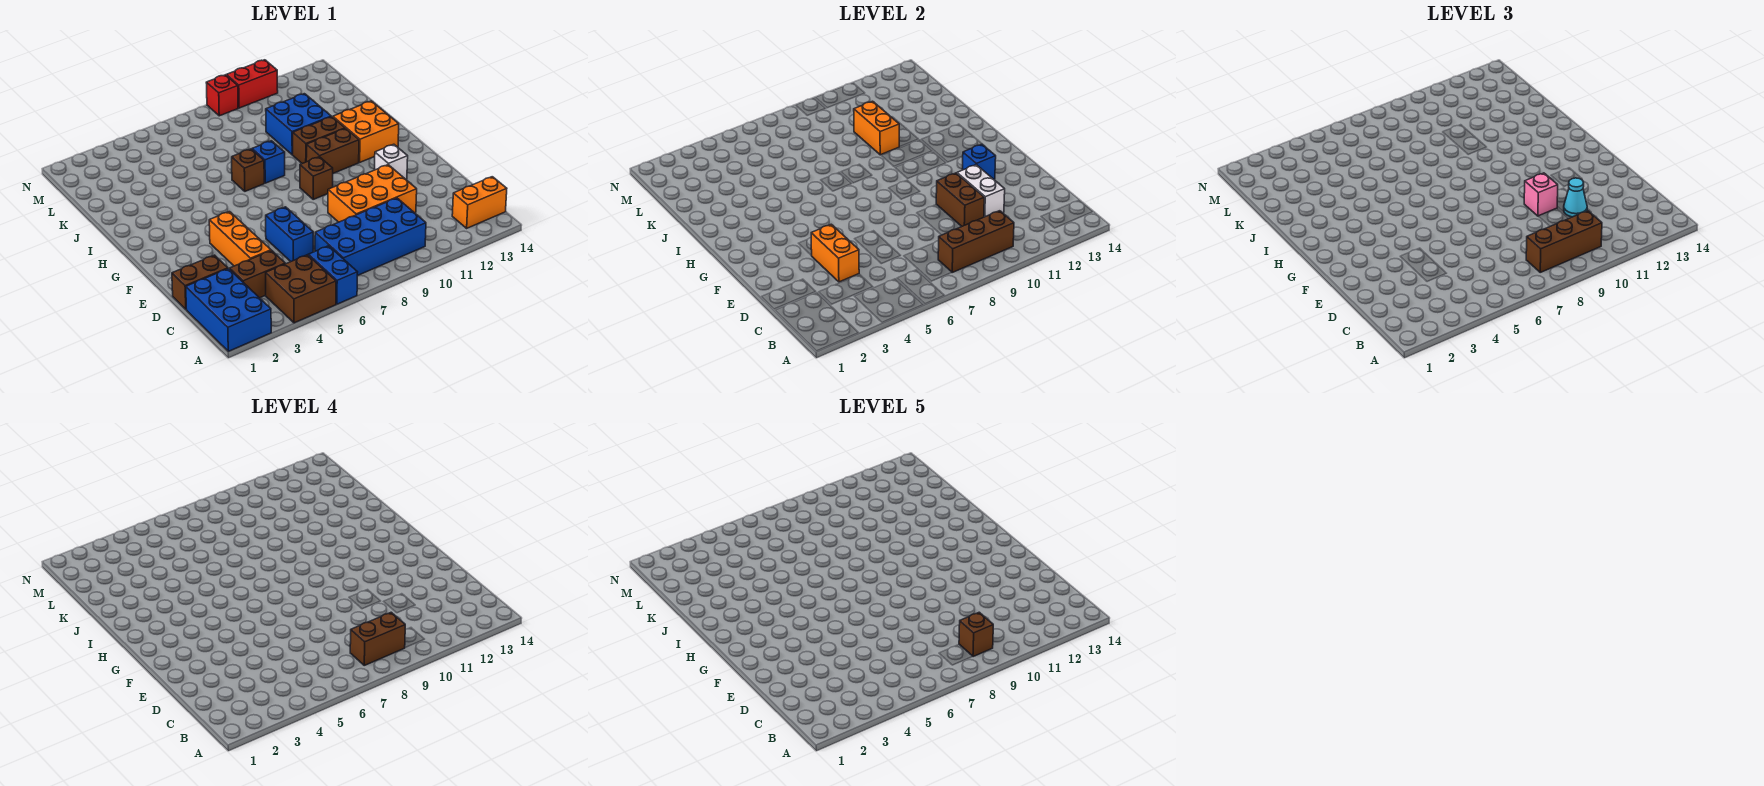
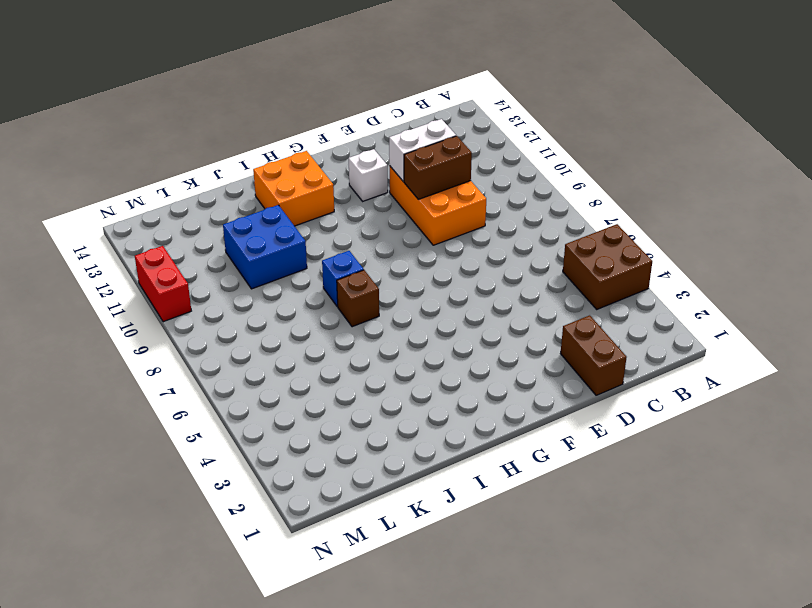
none -> blue 2x3 brick [186,269,271,351]
none -> blue 1x2 brick [308,246,357,304]
none -> blue 2x4 brick [315,198,426,276]
none -> orange 1x2 brick [452,177,507,228]

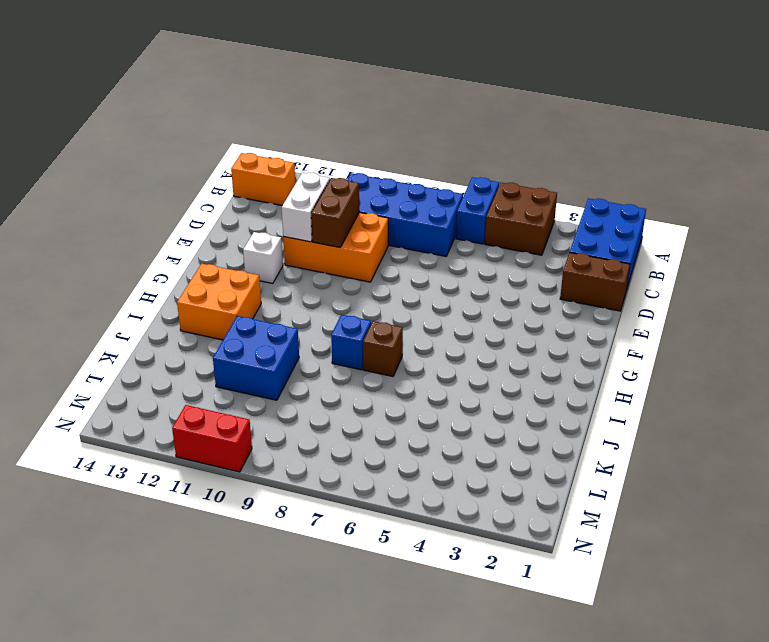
none -> brown 1x2 brick [230,250,285,298]
none -> orange 1x3 brick [209,212,271,266]
none -> blue 1x2 brick [266,207,313,261]
none -> brown 1x1 brick [300,157,333,199]

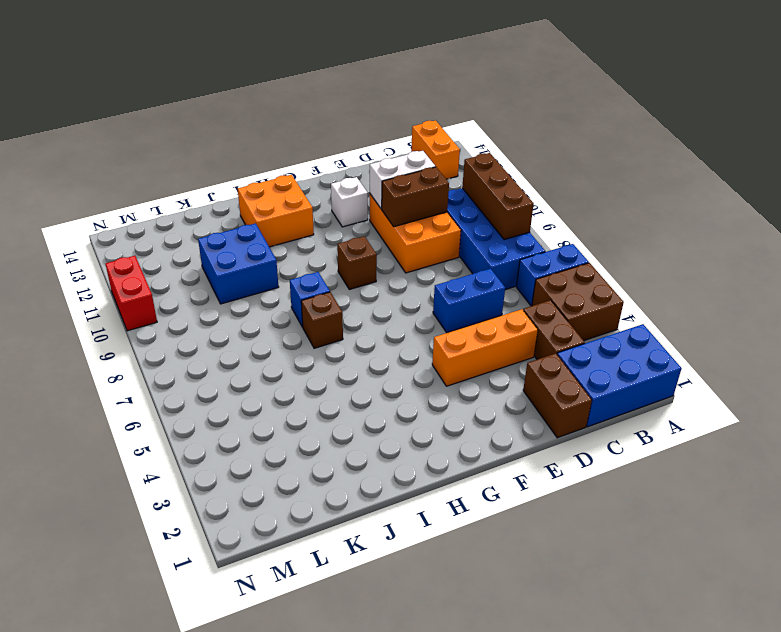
none -> brown 1x2 brick [306,129,359,174]
none -> brown 1x2 brick [292,117,345,164]
none -> red 1x1 brick [206,75,238,116]
none -> orange 1x2 brick [811,224,859,282]

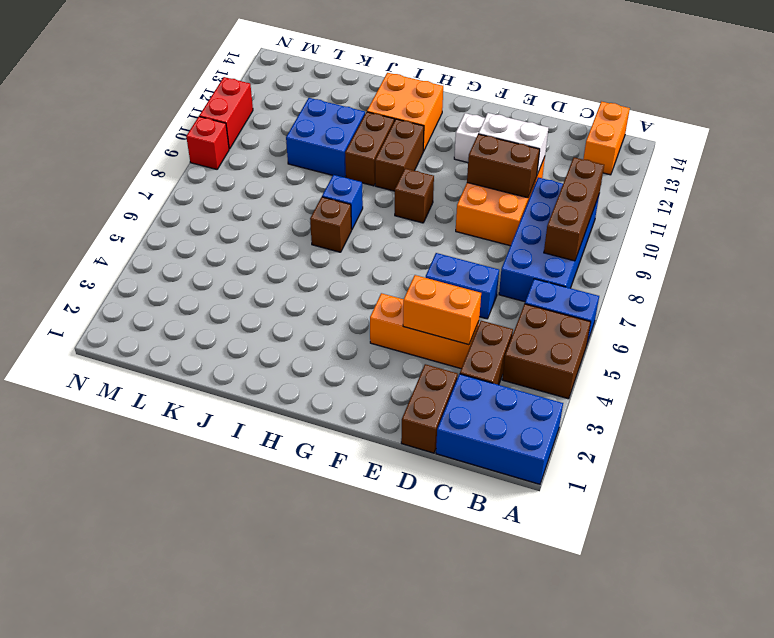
none -> blue 1x1 brick [963,144,996,179]
none -> orange 1x2 brick [854,101,899,155]
none -> brown 1x3 brick [1526,211,1602,272]
none -> cyan 1x1 cone [1564,178,1587,217]

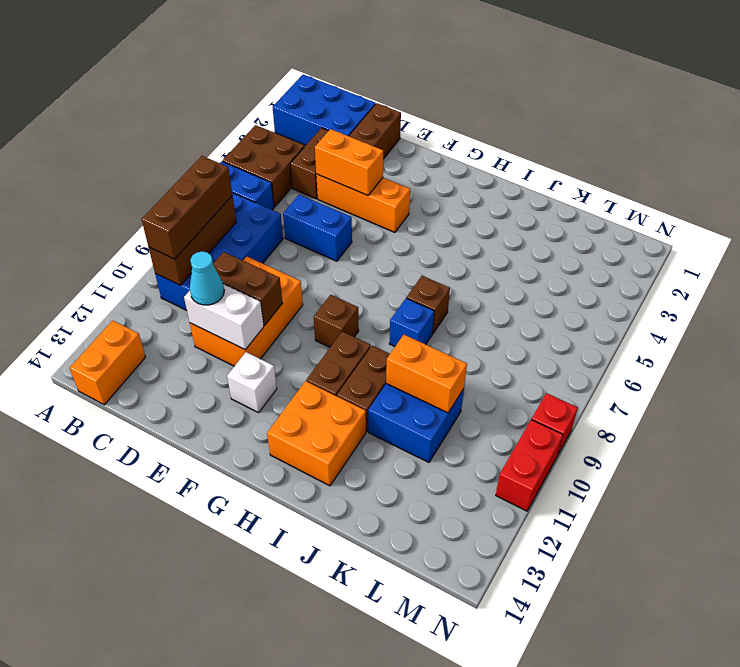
none -> blue 1x1 brick [963,144,996,179]
none -> pink 1x1 brick [1524,173,1558,216]
none -> brown 1x2 brick [350,612,405,665]
none -> brown 1x1 brick [959,612,993,657]

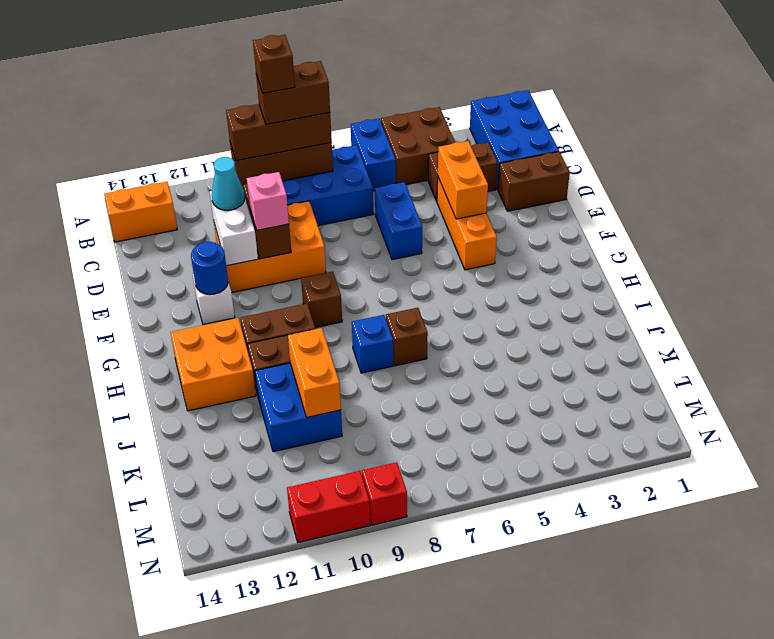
blue 1x1 round brick [191,242,228,295] -> blue 1x1 brick [963,144,996,179]

